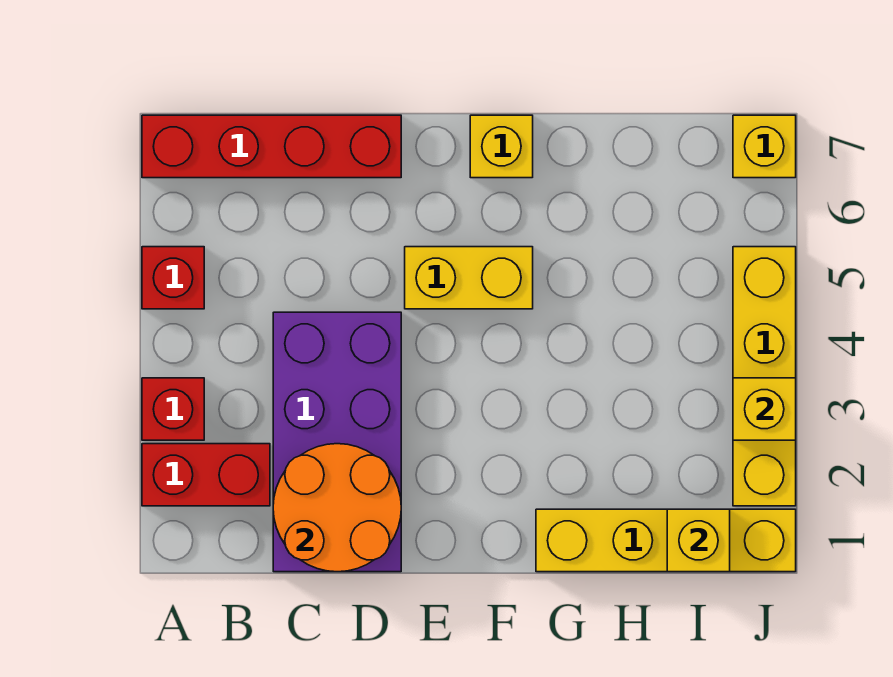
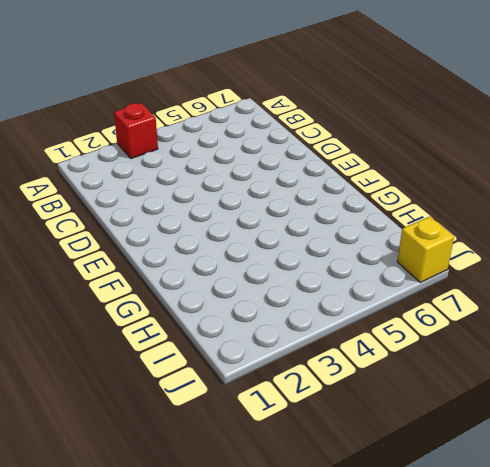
none -> red 1x2 brick [142,444,270,506]
none -> red 1x1 brick [142,247,204,309]
none -> red 1x4 brick [142,115,401,178]

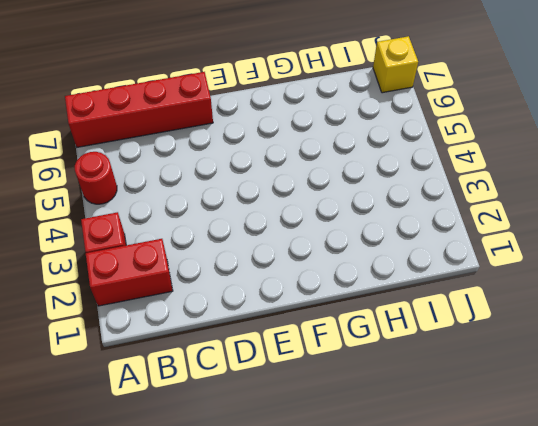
red 1x1 round brick [75,152,117,204] -> red 1x1 brick [142,247,204,309]
none -> purple 2x4 brick [273,312,401,572]
none -> yellow 1x2 brick [405,247,533,309]
none -> yellow 1x1 brick [470,115,533,178]

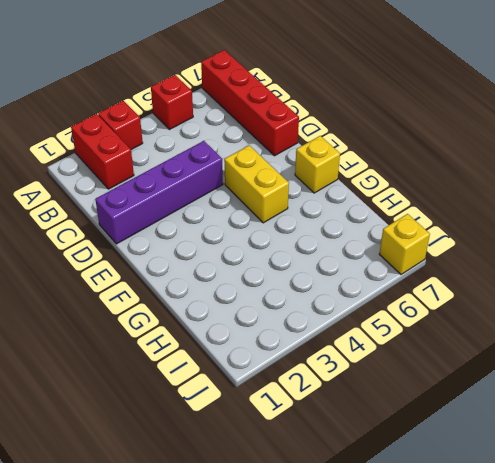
purple 1x4 brick [95,141,223,244] -> purple 2x4 brick [273,312,401,572]
none -> yellow 1x4 brick [536,509,796,572]
none -> yellow 1x4 brick [733,247,796,506]
none -> orange 2x2 round brick [273,444,401,572]

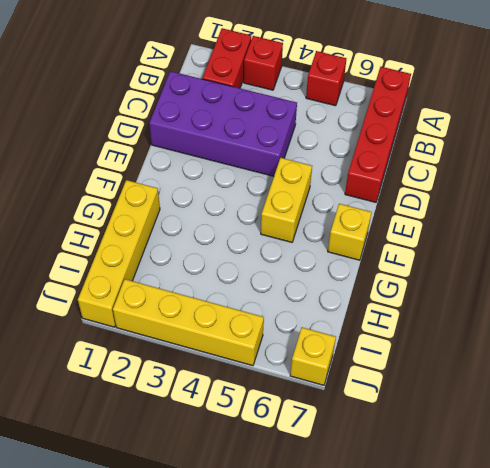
none -> orange 2x2 round brick [273,444,401,572]
none -> yellow 1x1 brick [667,509,730,572]
none -> yellow 1x1 brick [733,378,796,440]

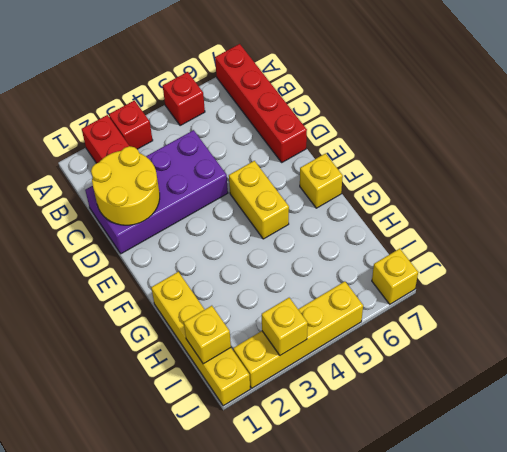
yellow 2x2 round brick [91,146,160,225] -> orange 2x2 round brick [273,444,401,572]

